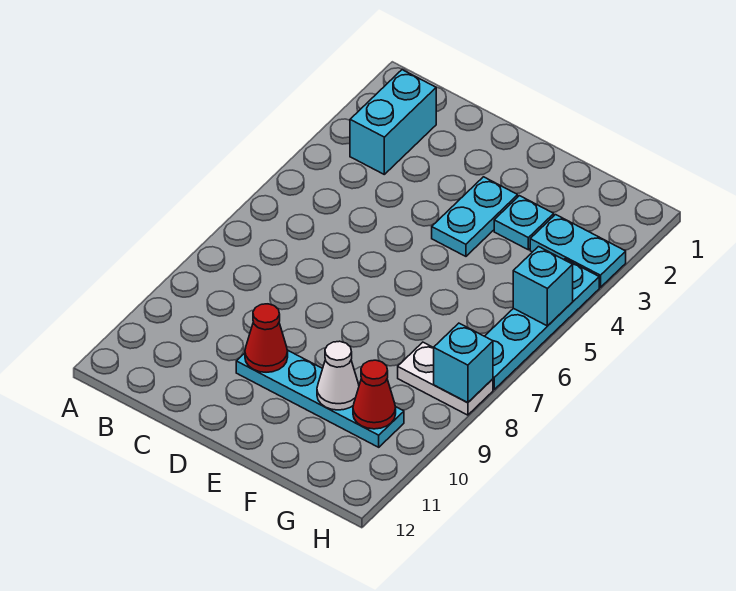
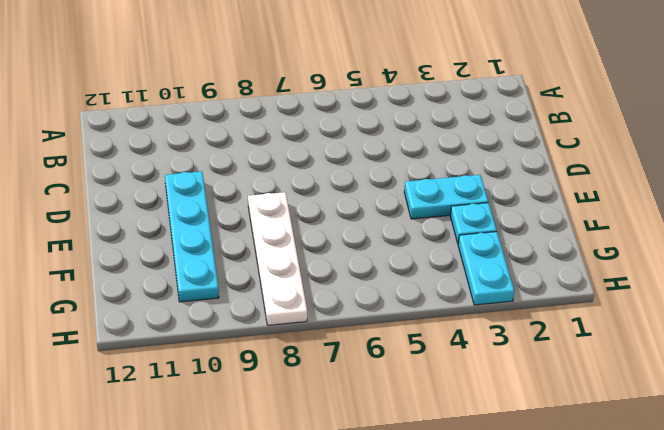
white 1x4 plate [248,192,307,325] -> white 1x2 plate [398,342,493,415]
none -> cyan 1x2 brick [350,70,436,174]
none -> cyan 1x4 plate [485,259,599,389]
none -> red 1x1 cone [245,304,288,372]

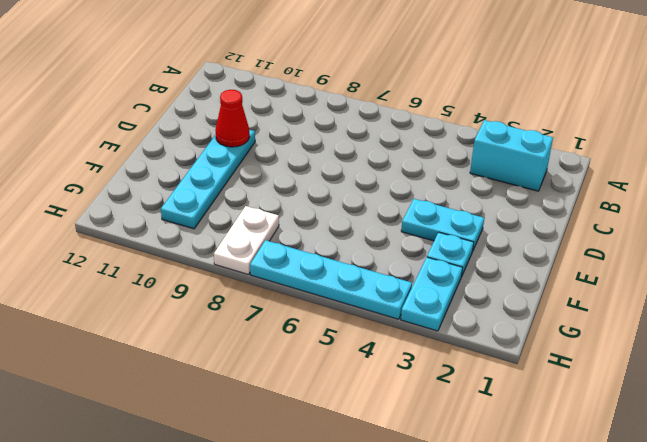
none -> white 1x1 cone [317,341,359,410]
none -> red 1x1 cone [353,360,396,429]
none -> cyan 1x1 brick [513,247,573,326]

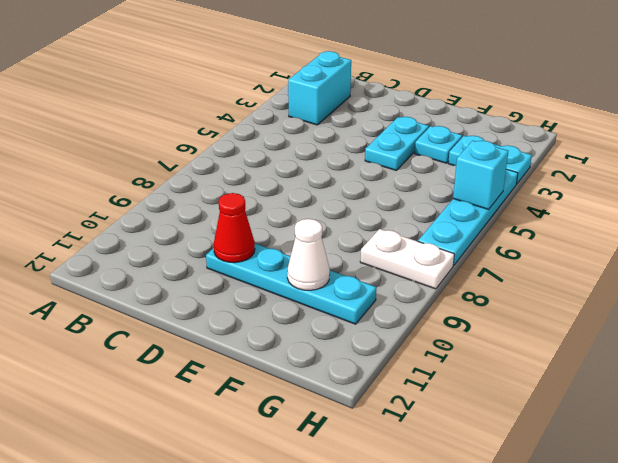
none -> red 1x1 cone [353,360,396,429]
none -> cyan 1x1 brick [434,323,493,403]

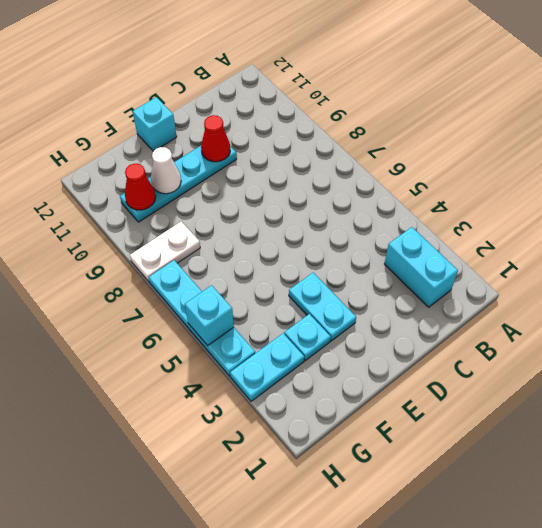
cyan 1x1 brick [133,97,177,151] -> cyan 1x1 brick moved to [434,323,493,403]

